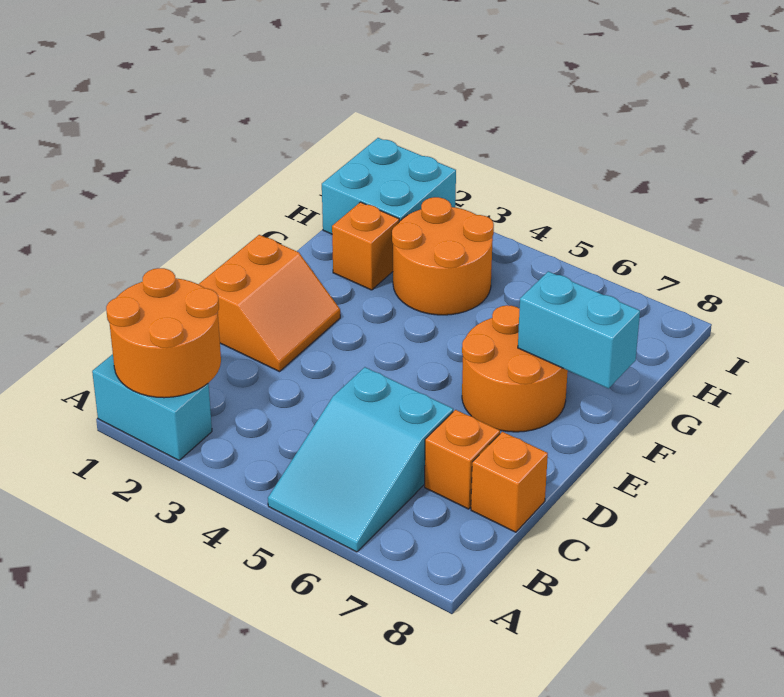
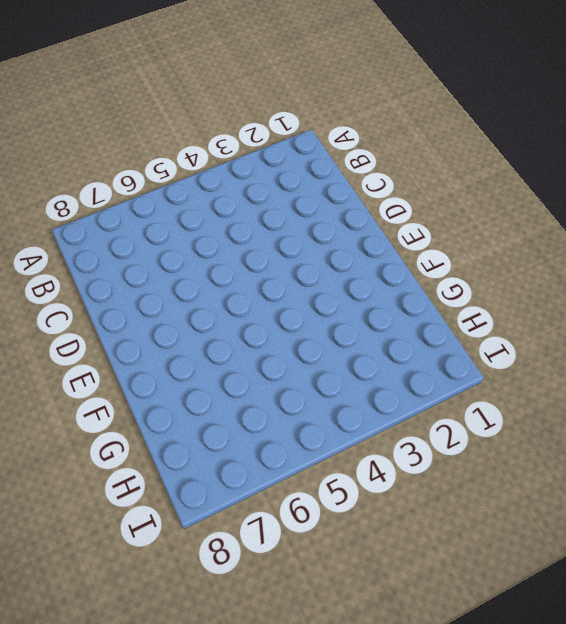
none -> cyan 1x2 brick [92,354,212,460]
none -> cyan 2x3 slope [268,367,453,552]

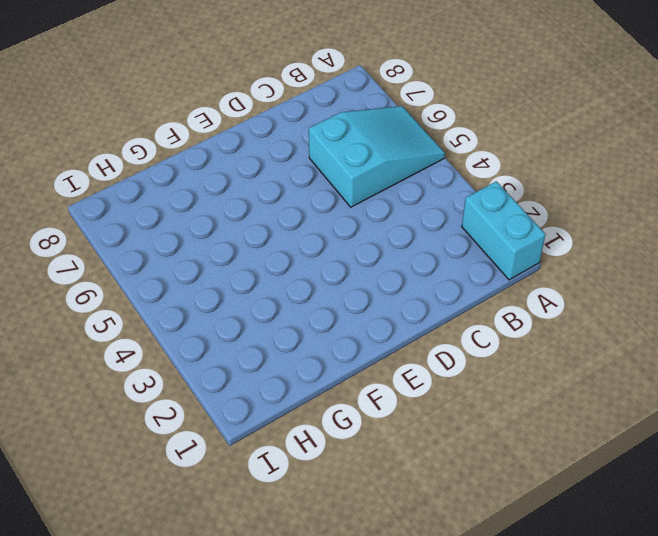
none -> orange 1x1 brick [425,410,500,509]
none -> orange 1x1 brick [471,432,548,532]

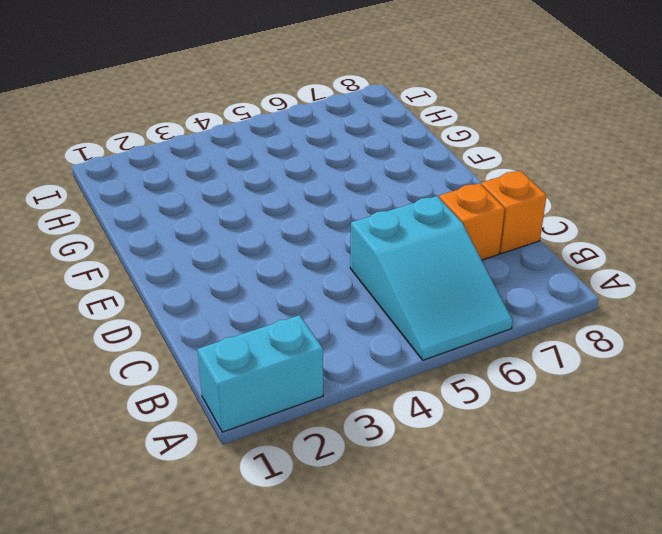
none -> orange 2x2 slope [198,235,340,372]
none -> orange 2x2 round brick [462,305,568,432]

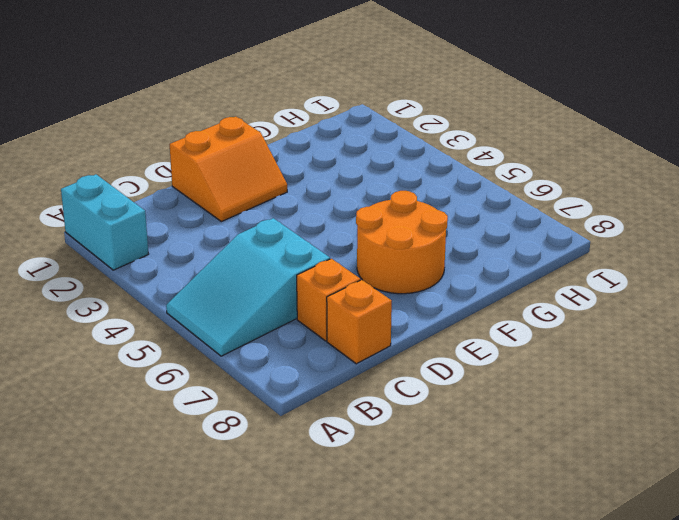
none -> orange 1x1 brick [332,202,399,290]
none -> orange 2x2 round brick [392,197,494,315]

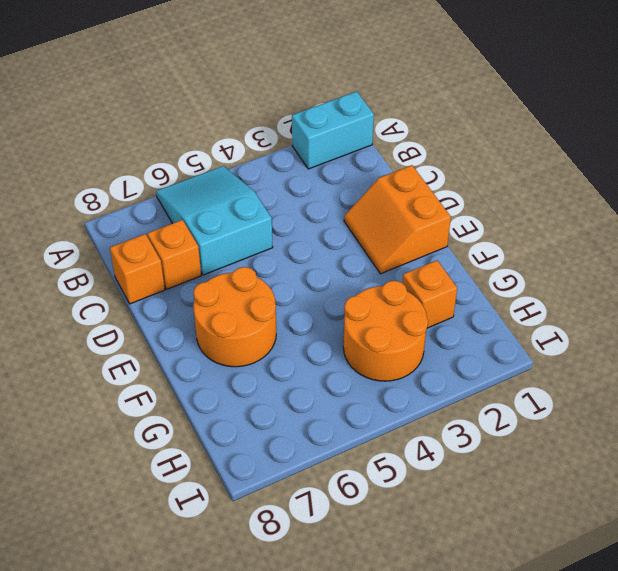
none -> cyan 2x2 brick [322,138,456,234]
none -> orange 2x2 round brick [106,268,221,398]

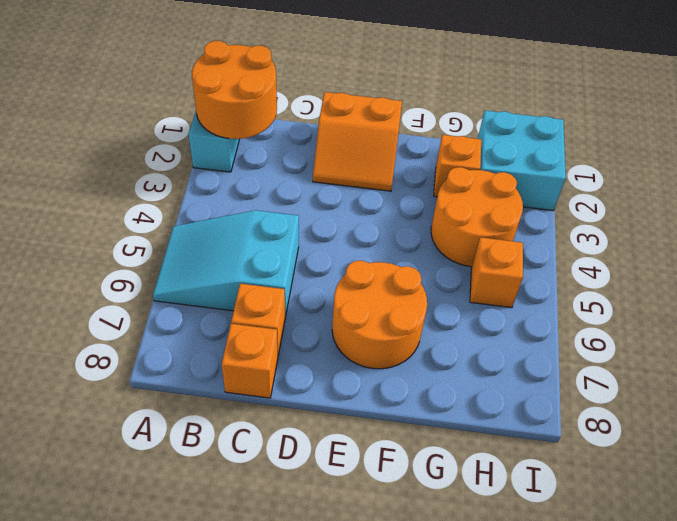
orange 1x1 brick [470,237,523,308] -> none
none -> cyan 1x2 brick [518,271,640,389]

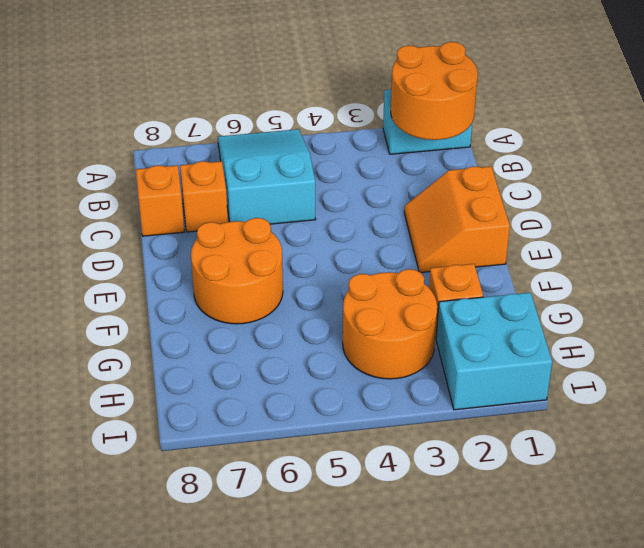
none -> cyan 1x2 brick [518,271,640,389]

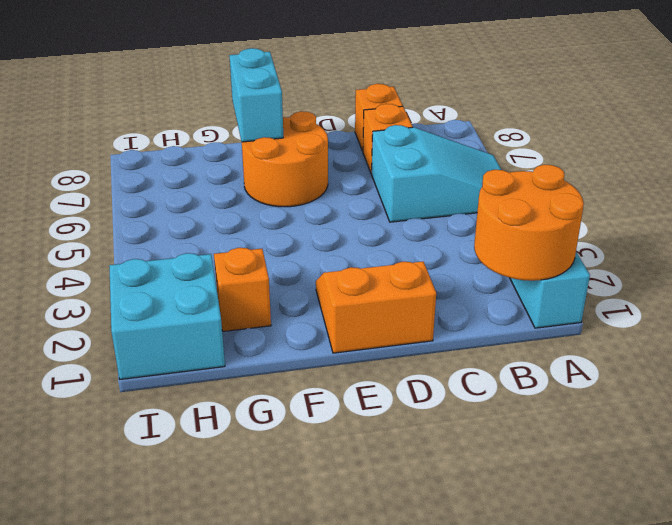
none -> orange 2x2 round brick [392,197,494,315]

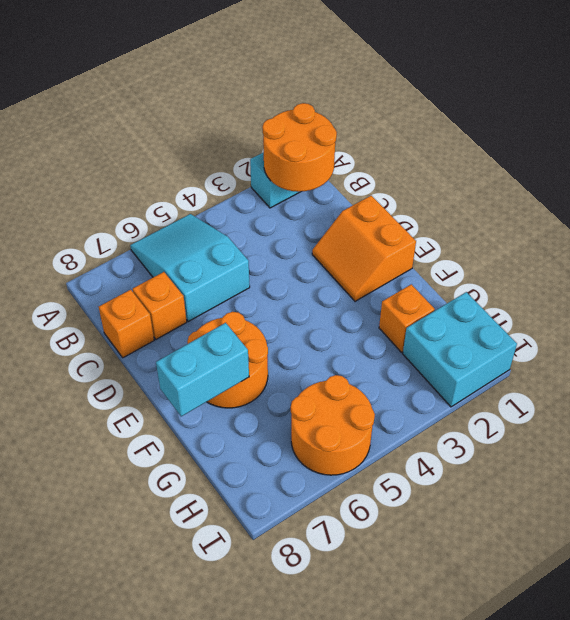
orange 2x2 round brick [291,375,375,475] -> orange 2x2 round brick moved to [392,197,494,315]

